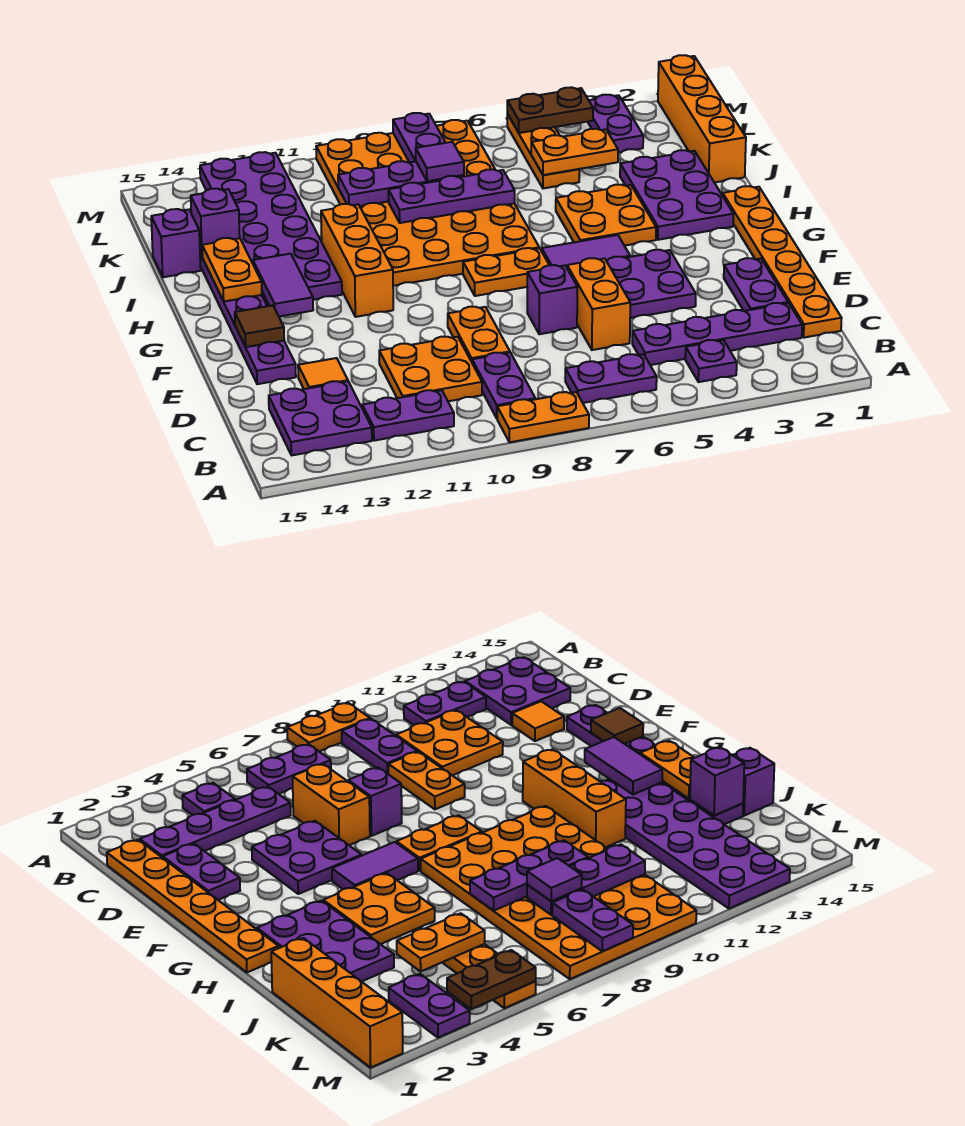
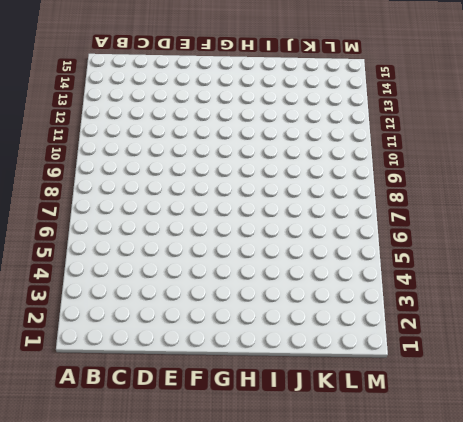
none -> orange 1x2 plate [497,392,589,442]
none -> purple 1x1 plate [685,340,737,382]
none -> purple 1x2 plate [565,354,657,403]
none -> purple 1x2 plate [472,353,535,418]

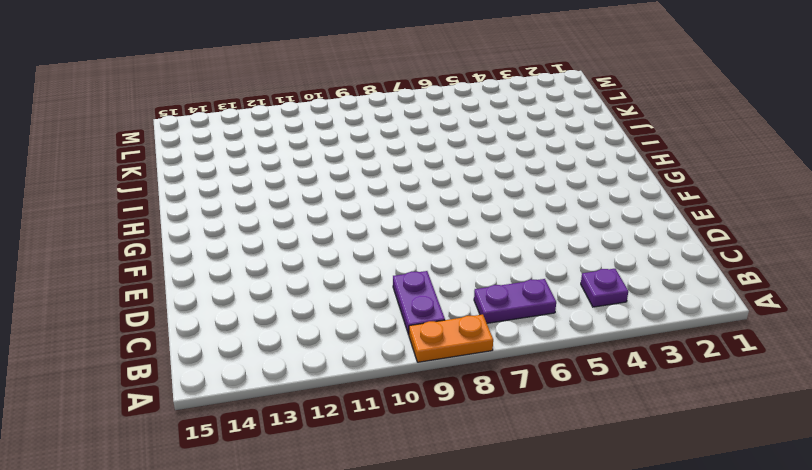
none -> purple 1x2 plate [362,390,454,441]
none -> purple 2x2 plate [269,381,372,455]
none -> orange 1x6 plate [723,186,842,338]
none -> purple 1x4 plate [632,303,802,365]

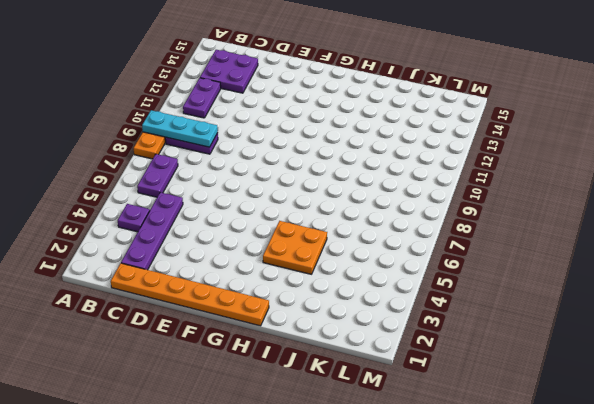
cyan 1x3 plate [142,110,218,147] -> none
none -> orange 2x2 plate [379,336,482,401]
none -> purple 1x2 plate [724,258,788,311]
none -> orange 1x2 brick [567,258,630,350]
none -> orange 1x2 plate [448,307,510,362]

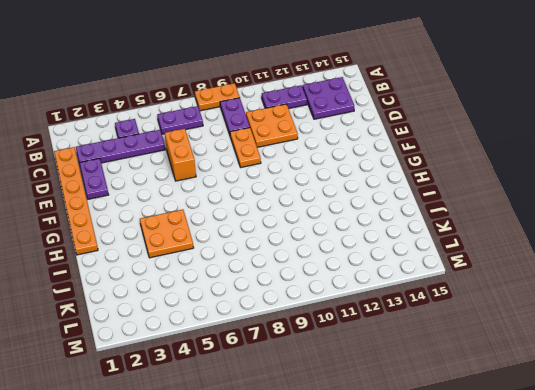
none -> orange 1x1 tile [298,358,348,389]
none -> purple 2x2 plate [607,250,696,318]
none -> purple 1x1 brick [527,265,577,334]
none -> purple 1x6 plate [200,254,296,384]

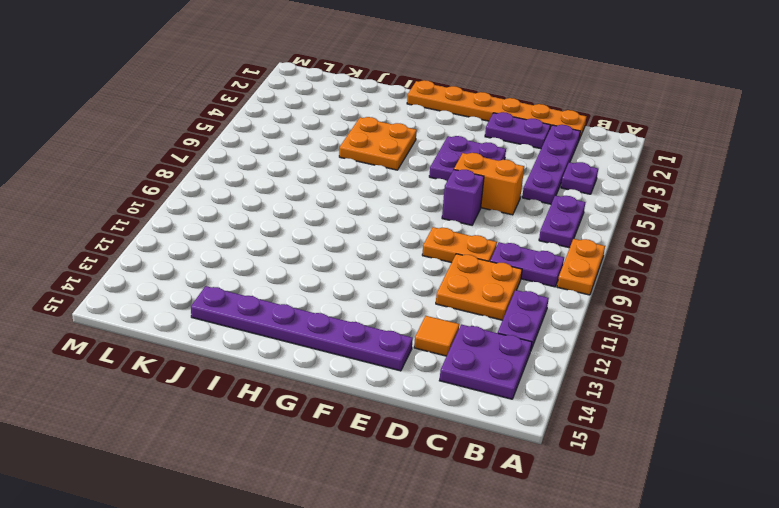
none -> purple 1x2 tile [542,235,630,268]
none -> orange 1x2 plate [463,248,549,296]
none -> orange 1x3 brick [321,204,393,317]
none -> purple 2x3 plate [620,150,733,240]

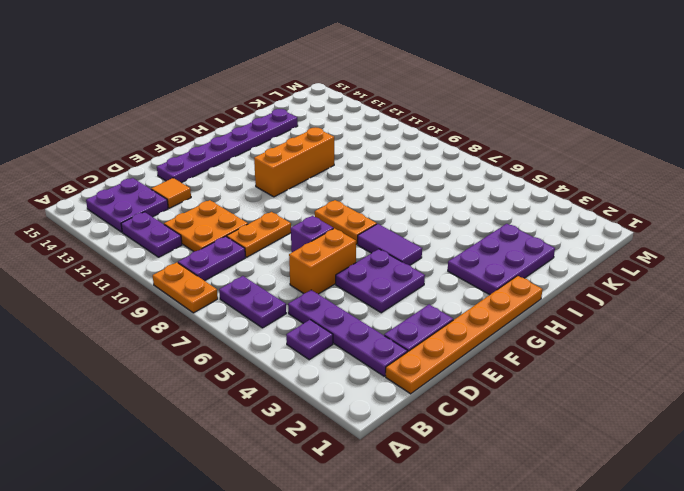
none -> orange 2x2 plate [556,185,656,246]
none -> orange 4x6 plate [316,120,539,286]
none -> purple 2x6 plate [200,152,342,306]
none -> orange 1x4 brick [658,55,746,183]

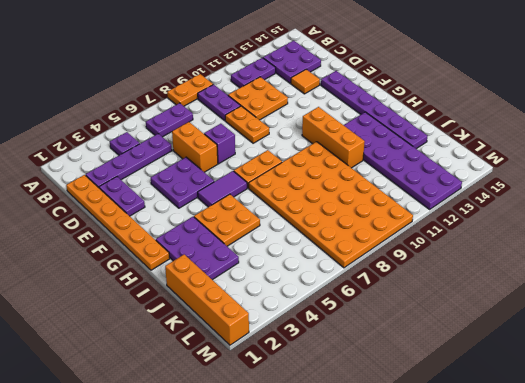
none -> purple 1x1 brick [151,209,201,277]
none -> orange 1x3 plate [507,114,580,188]
none -> purple 1x2 plate [588,95,643,153]
none -> brown 1x1 tile [235,305,284,347]

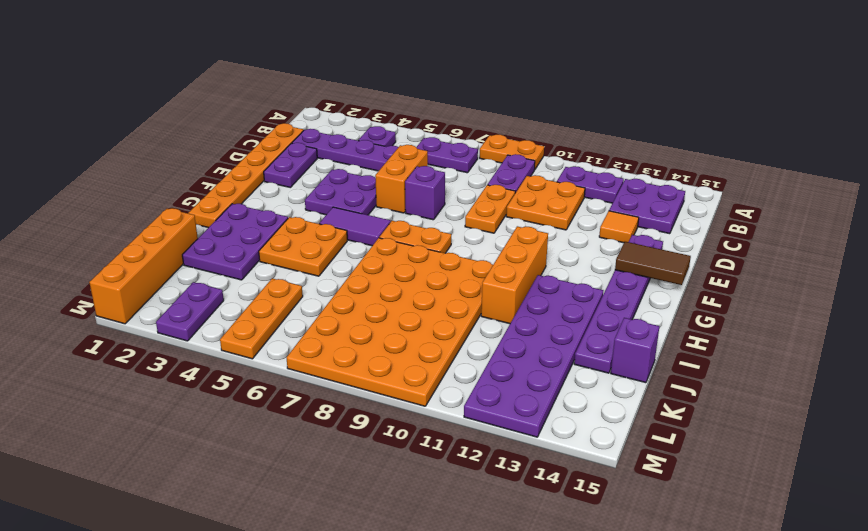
brown 1x2 tile [615,242,691,285] -> brown 1x1 tile [235,305,284,347]
none -> purple 1x2 tile [253,254,313,316]
none -> orange 1x2 plate [202,238,262,301]
none -> purple 1x3 plate [388,169,515,223]
none -> purple 1x1 brick [191,189,240,257]

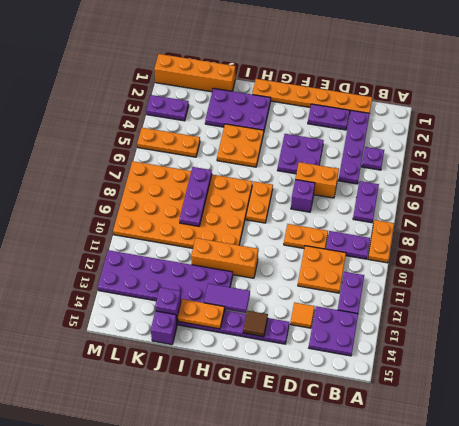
none -> purple 1x2 tile [542,235,630,268]
none -> orange 1x2 plate [531,129,618,175]
none -> purple 1x3 plate [338,161,464,206]
none -> purple 1x2 plate [393,113,446,163]

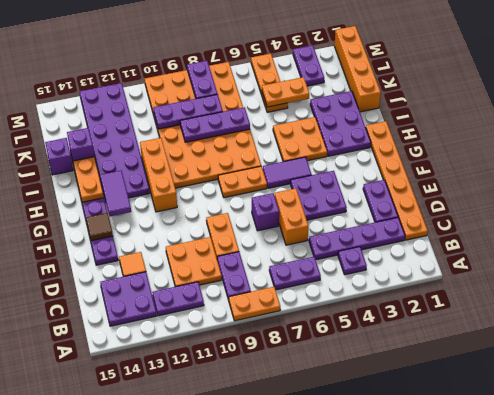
none -> brown 1x2 plate [507,87,593,133]
none -> purple 1x1 tile [415,142,464,181]

